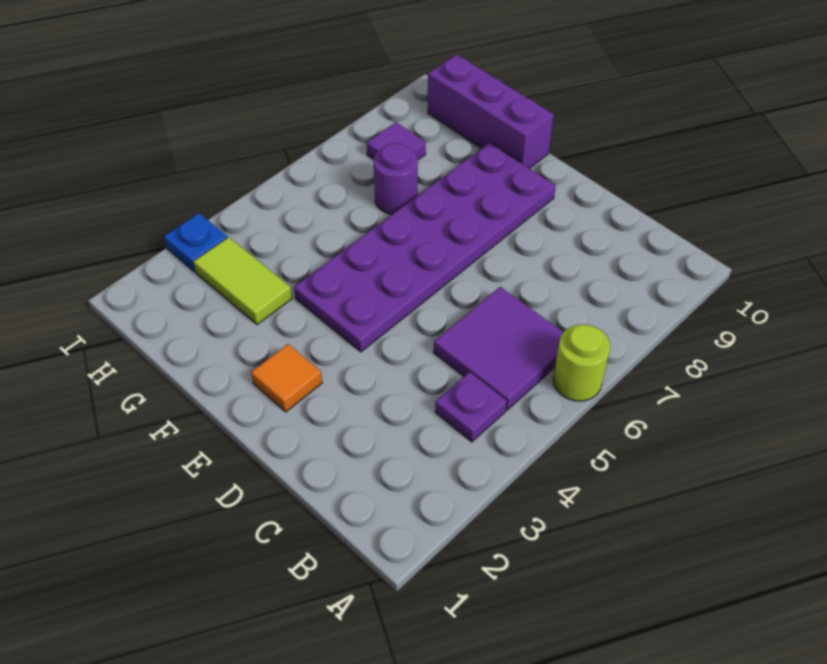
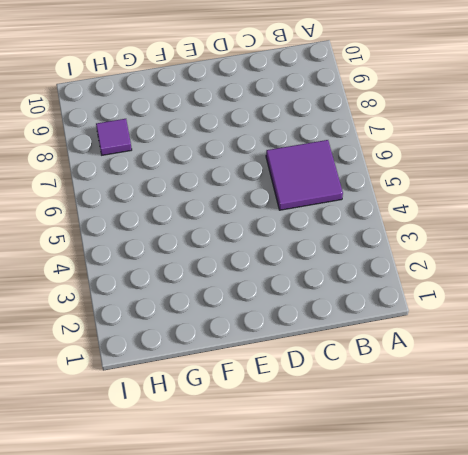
none -> lime 1x1 round brick [553,325,610,401]
none -> purple 1x1 plate [435,372,507,442]

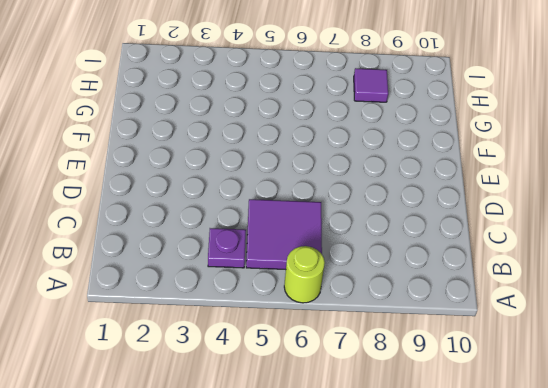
none -> orange 1x1 tile [251,344,322,412]
none -> purple 2x6 plate [294,143,556,352]

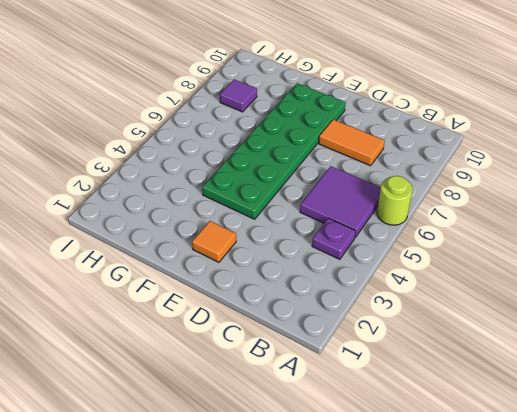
orange 1x2 tile [319,119,385,166] -> none
green 2x6 plate [202,83,346,219] -> purple 2x6 plate [294,143,556,352]
none -> purple 1x3 brick [428,54,554,168]
none -> lime 1x2 tile [194,237,292,325]

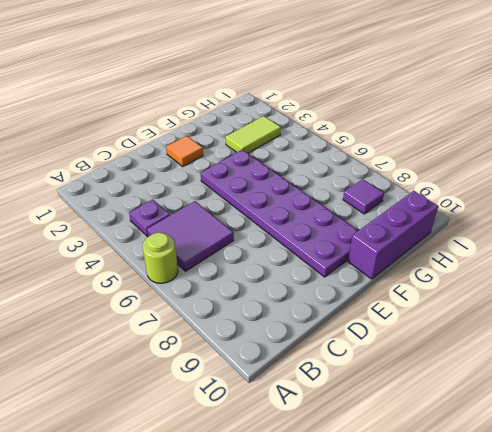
none -> purple 1x1 round brick [374,143,418,214]
none -> blue 1x1 plate [164,213,228,272]

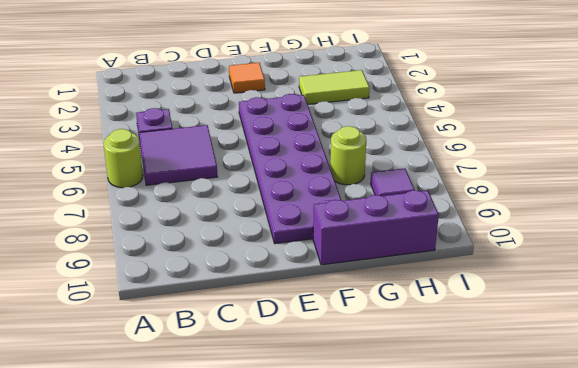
lime 1x1 round brick [330,126,366,185] -> purple 1x1 round brick [374,143,418,214]
none -> blue 1x1 plate [164,213,228,272]

